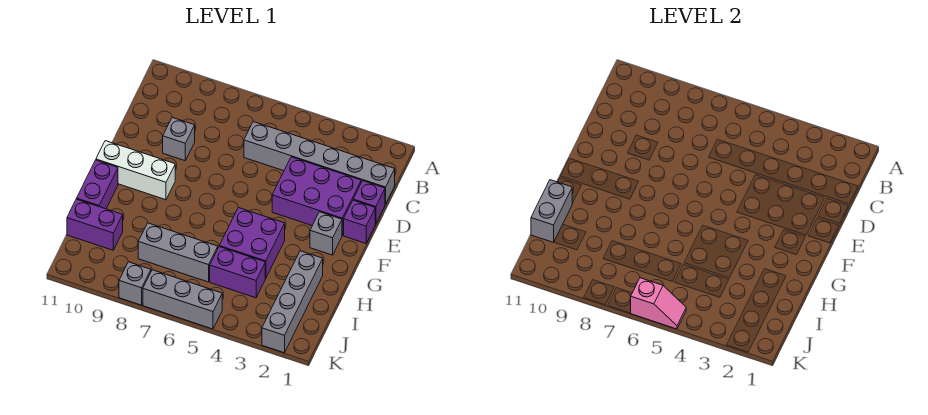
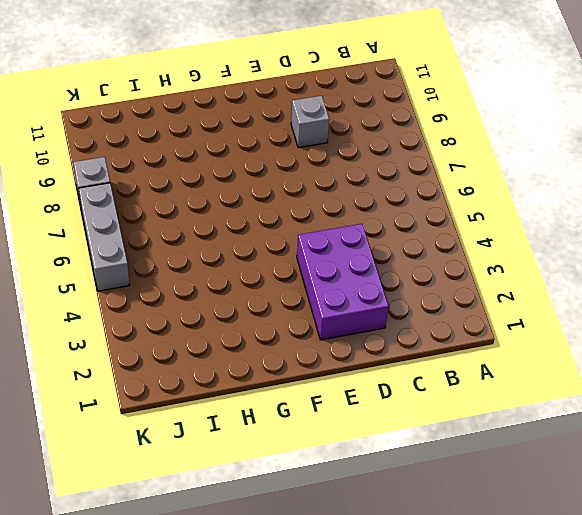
none -> grey 1x6 brick [244,122,395,204]
none -> purple 1x1 brick [353,181,385,224]
none -> purple 1x1 brick [344,200,375,243]

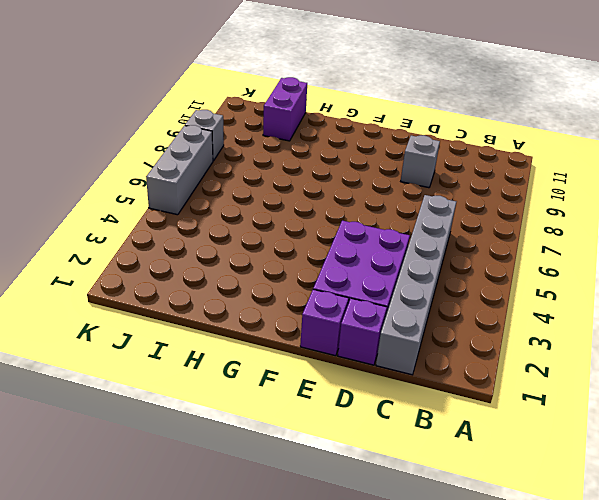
none -> grey 1x1 brick [310,212,342,255]
none -> white 1x3 brick [96,141,175,200]
none -> purple 2x2 brick [219,208,285,278]

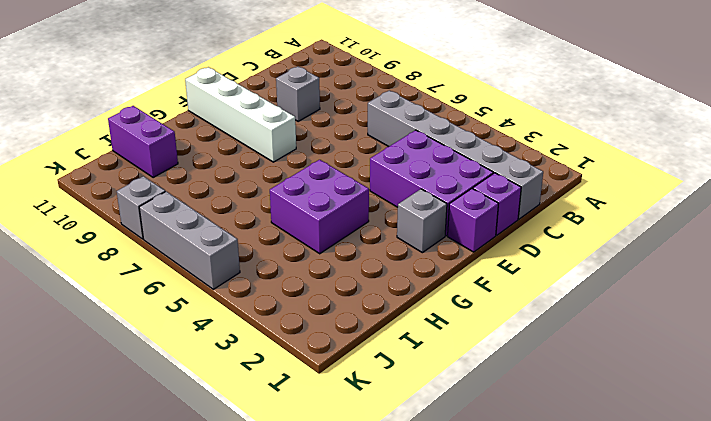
white 1x4 brick [185,67,296,162] -> white 1x3 brick [96,141,175,200]
none -> purple 1x2 brick [77,160,118,209]
none -> grey 1x4 brick [262,251,323,353]
none -> purple 1x2 brick [210,247,265,298]

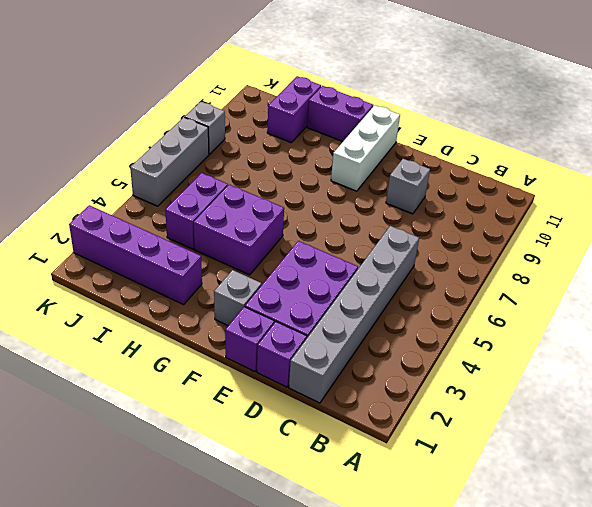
purple 1x4 brick [69,205,202,305] -> grey 1x4 brick [262,251,323,353]
none -> grey 1x3 brick [138,223,218,282]
none -> grey 1x2 brick [531,180,572,242]
none -> pink 1x2 slope [631,278,686,329]

